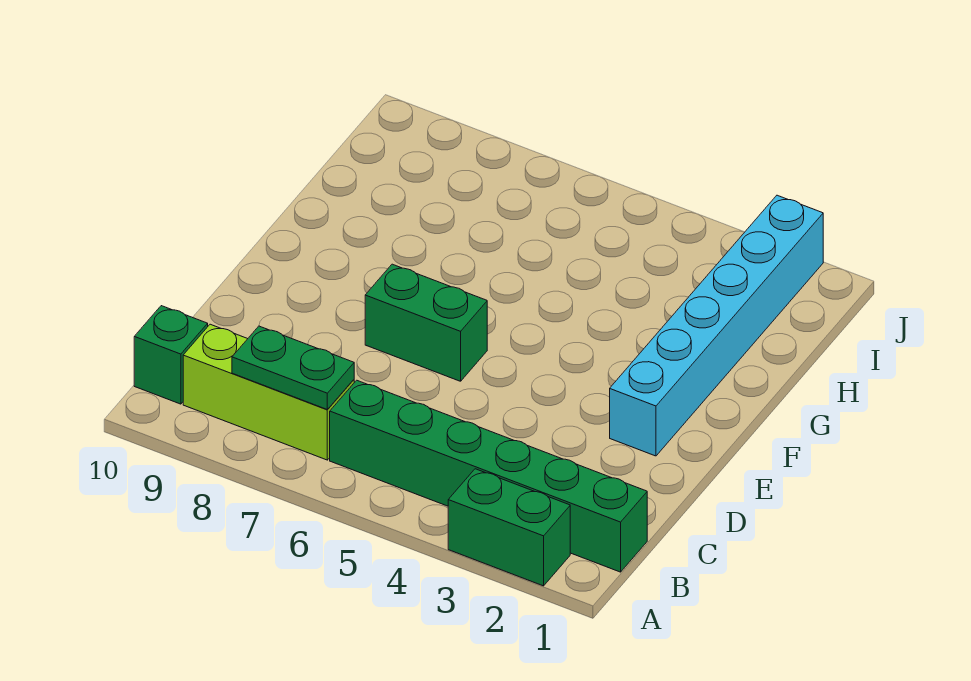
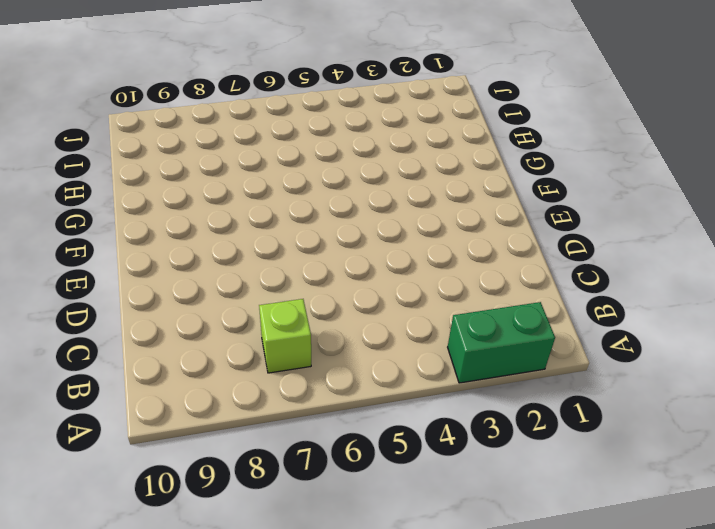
lime 1x1 brick [259,299,311,373] -> lime 1x3 brick [183,324,354,460]
none -> green 1x6 brick [330,380,647,572]
none -> green 1x1 brick [134,306,208,404]

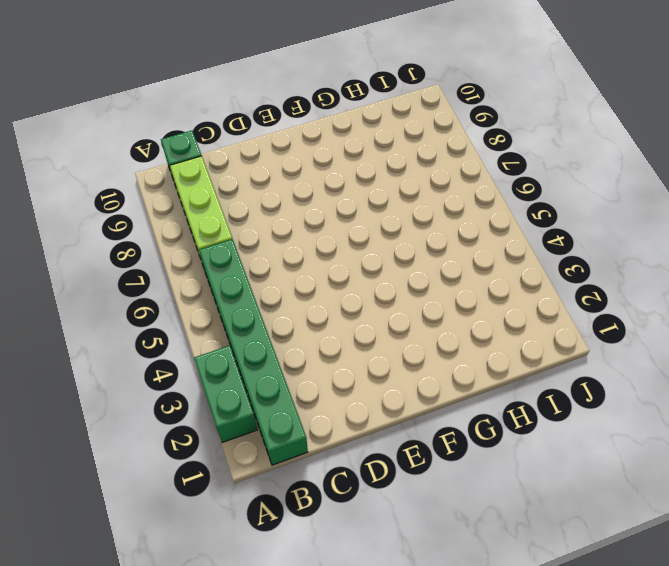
none -> cyan 1x6 brick [610,195,823,456]
none -> green 1x2 brick [365,264,487,381]

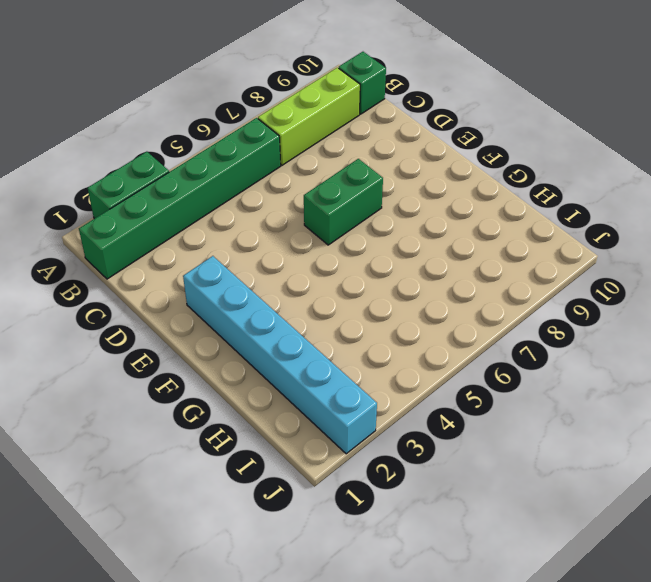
none -> green 1x2 plate [232,326,354,410]

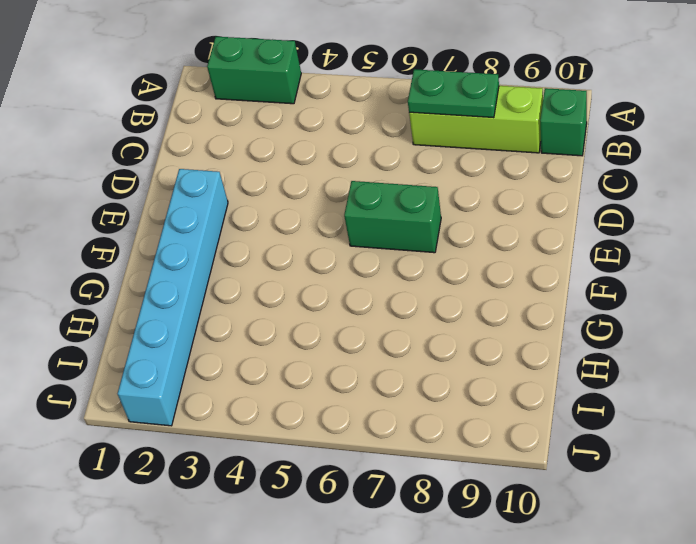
none -> green 1x6 brick [330,380,647,572]

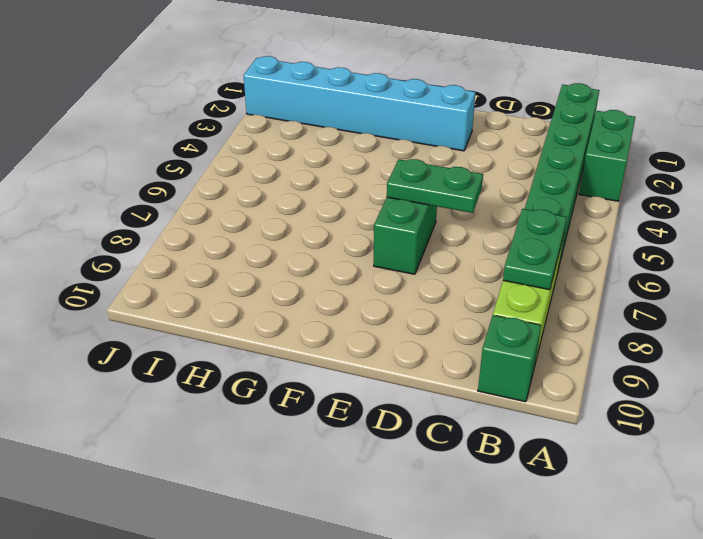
green 1x2 plate [387,159,483,213] -> none

